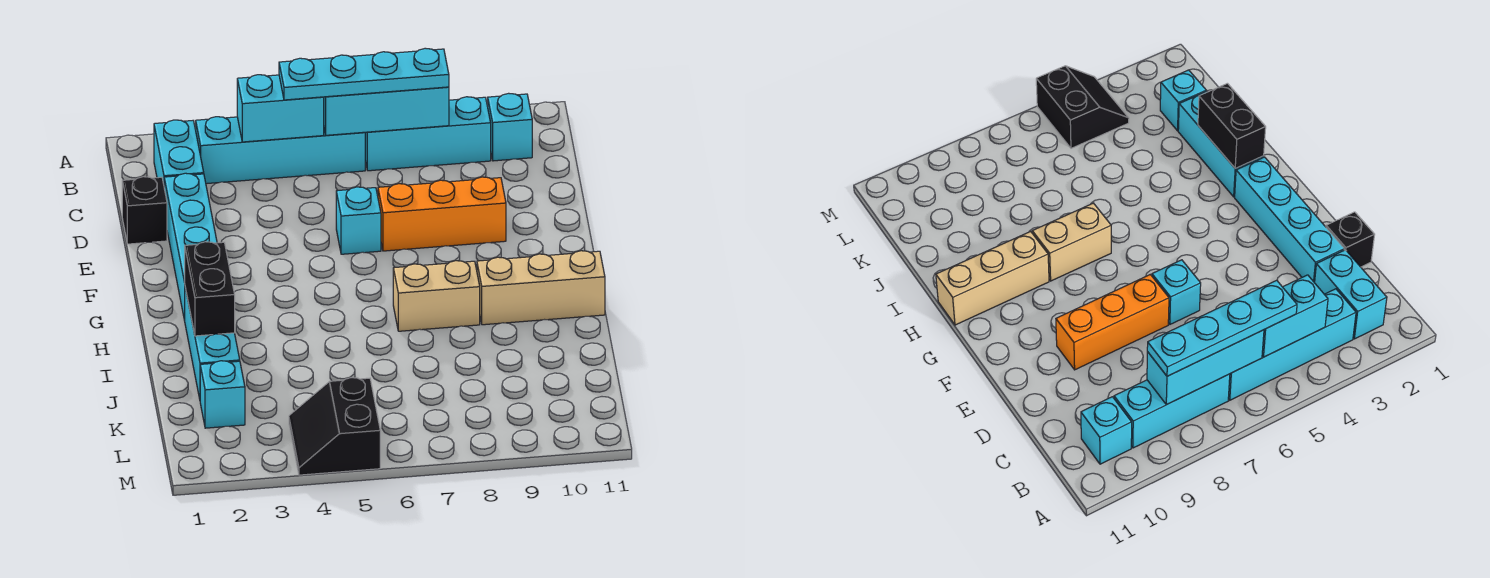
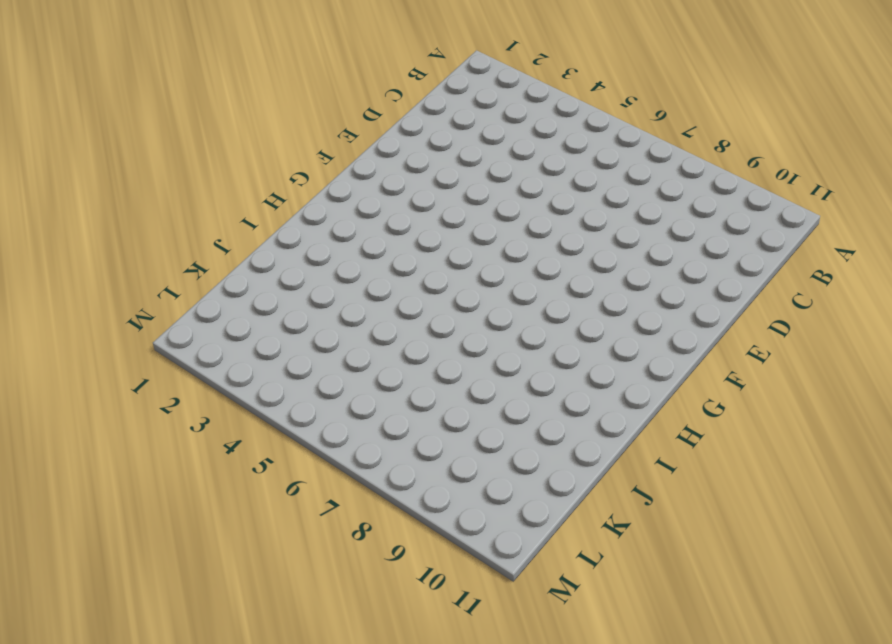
none -> cyan 1x2 brick [154,120,204,184]
none -> cyan 1x4 brick [196,117,365,184]
none -> cyan 1x3 brick [365,97,491,171]

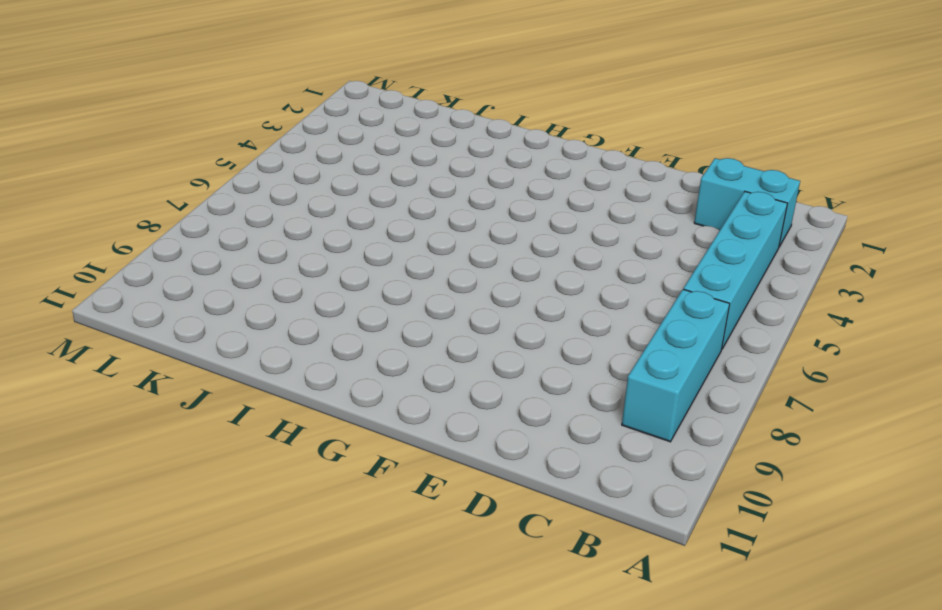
none -> cyan 1x1 brick [488,93,532,161]
none -> black 1x1 brick [122,177,167,244]
none -> cyan 1x4 brick [164,173,217,321]

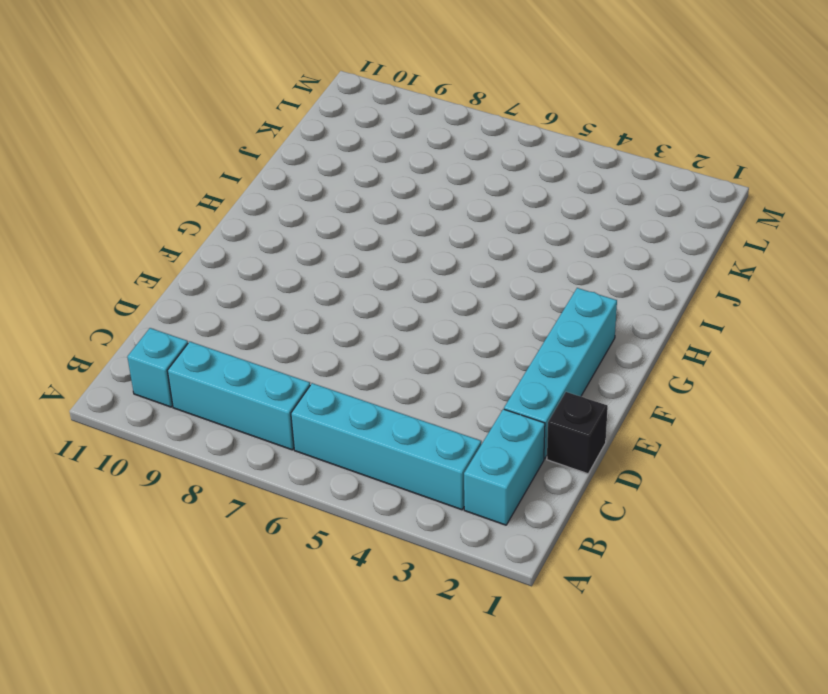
none -> cyan 1x1 brick [336,187,381,254]
none -> orange 1x3 brick [378,177,506,251]
none -> cyan 1x3 brick [185,288,240,399]

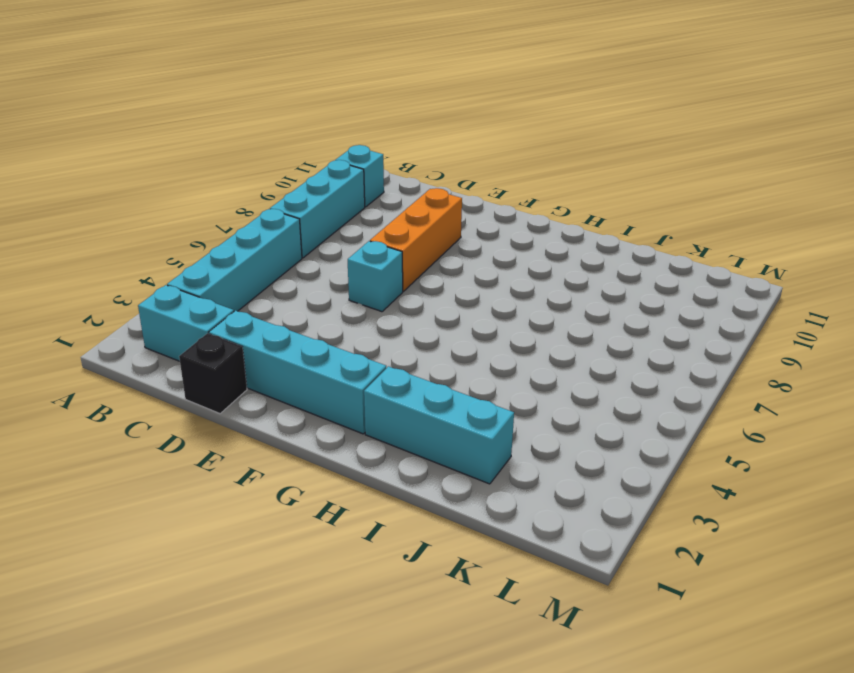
none -> tan 1x2 brick [393,261,480,331]
none -> tan 1x3 brick [477,251,605,325]
none -> cyan 1x1 brick [200,361,245,428]

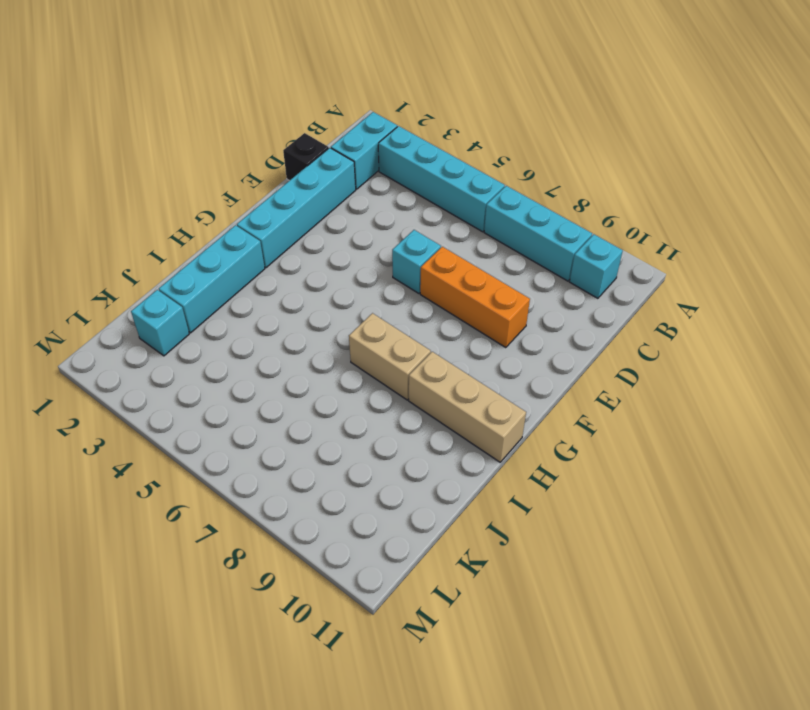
none -> black 2x2 slope [289,378,380,475]
none -> cyan 1x2 brick [237,75,324,142]
none -> cyan 1x3 brick [324,87,449,135]

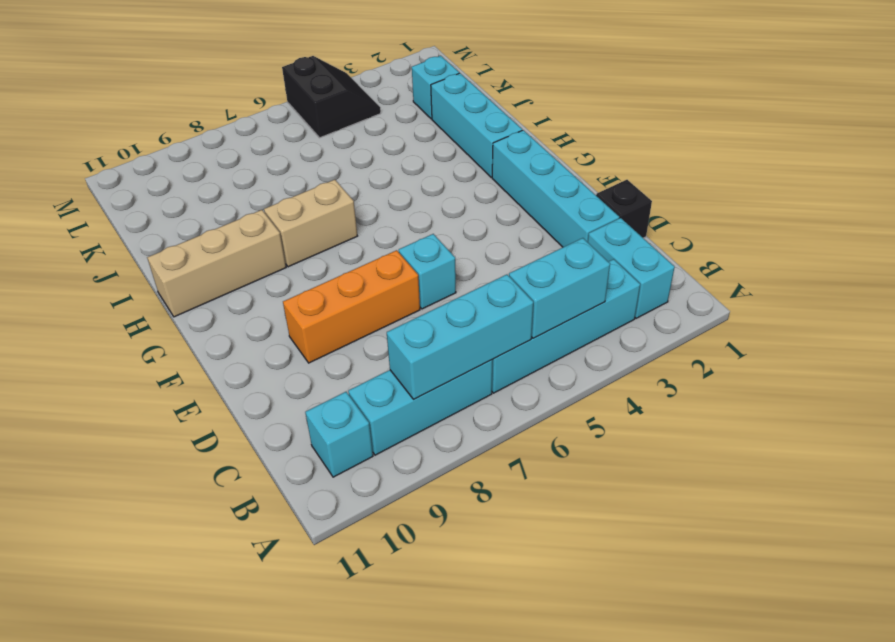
none -> black 1x2 brick [185,242,235,336]
none -> cyan 1x4 plate [279,48,449,100]

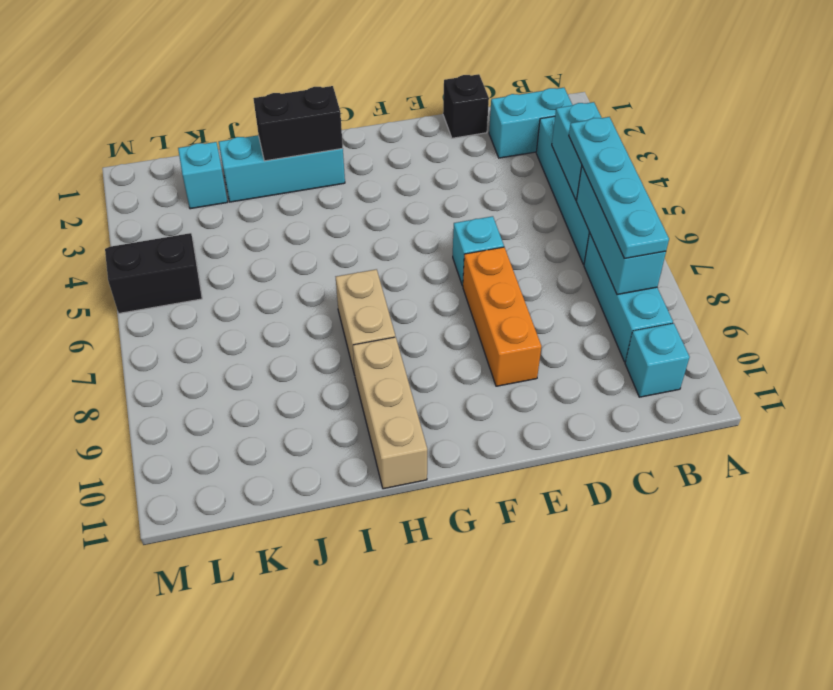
none -> cyan 1x4 brick [164,173,217,321]

